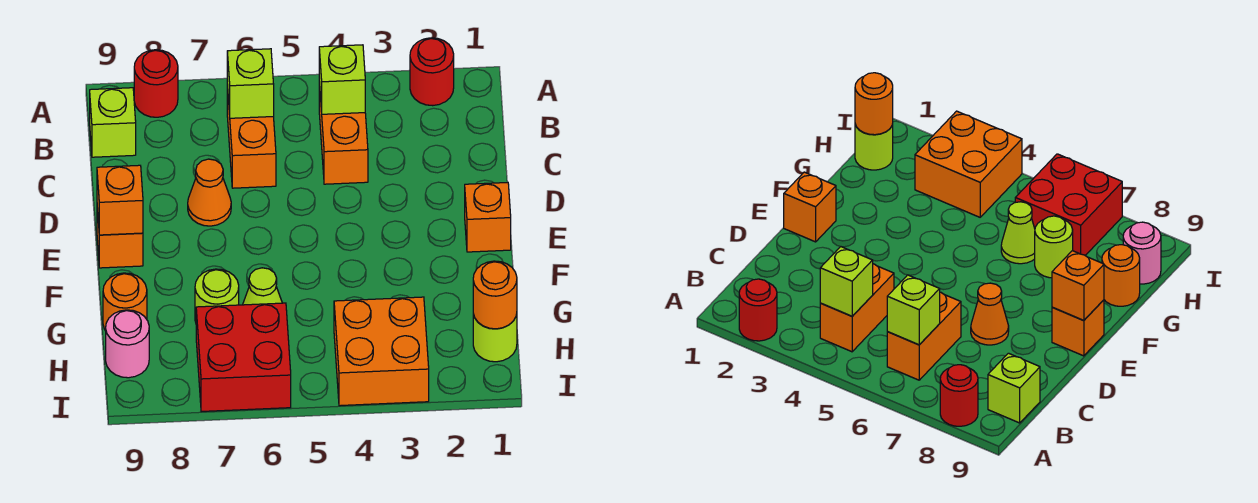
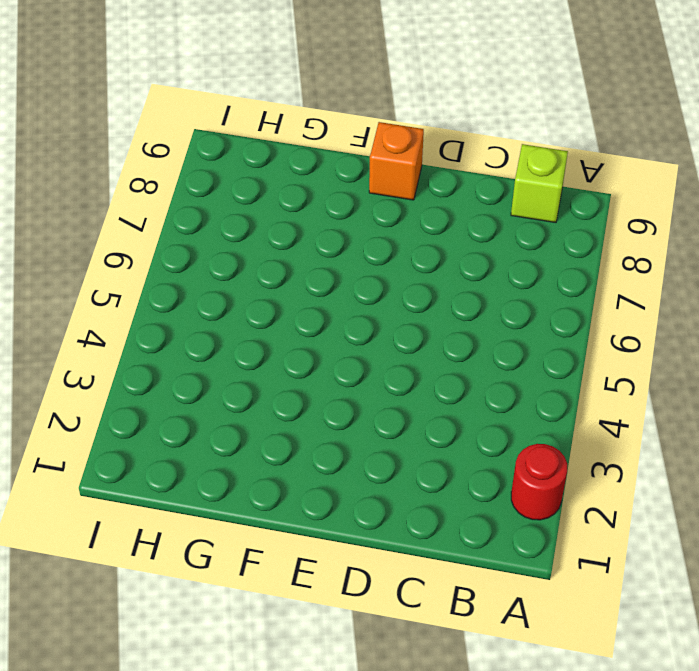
none -> red 1x1 round brick [134,50,178,117]
none -> orange 1x2 brick [319,82,368,184]
none -> orange 1x2 brick [227,85,276,188]

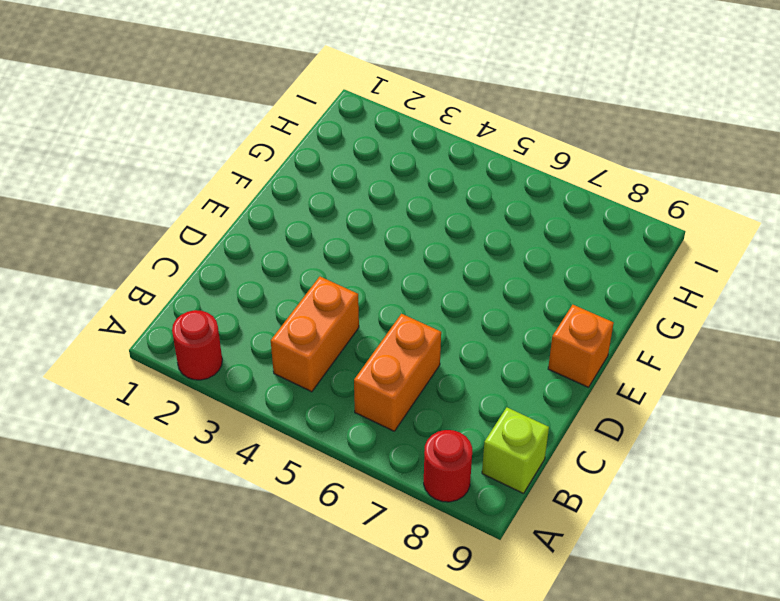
none -> orange 1x1 cone [188,159,231,226]
none -> orange 1x1 brick [465,182,511,252]
none -> lime 1x1 cone [243,268,282,305]

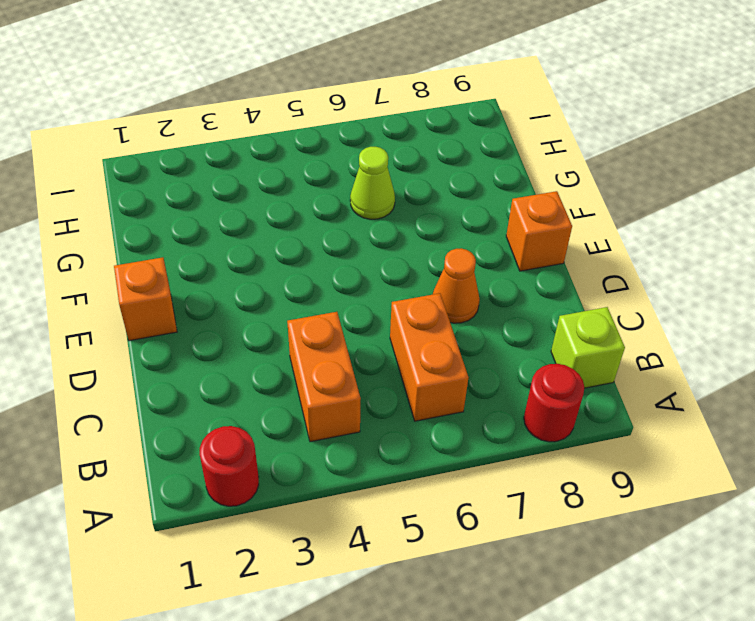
none -> lime 1x1 round brick [195,269,239,322]
none -> orange 1x1 round brick [103,273,147,331]
none -> lime 1x1 round brick [473,314,517,362]

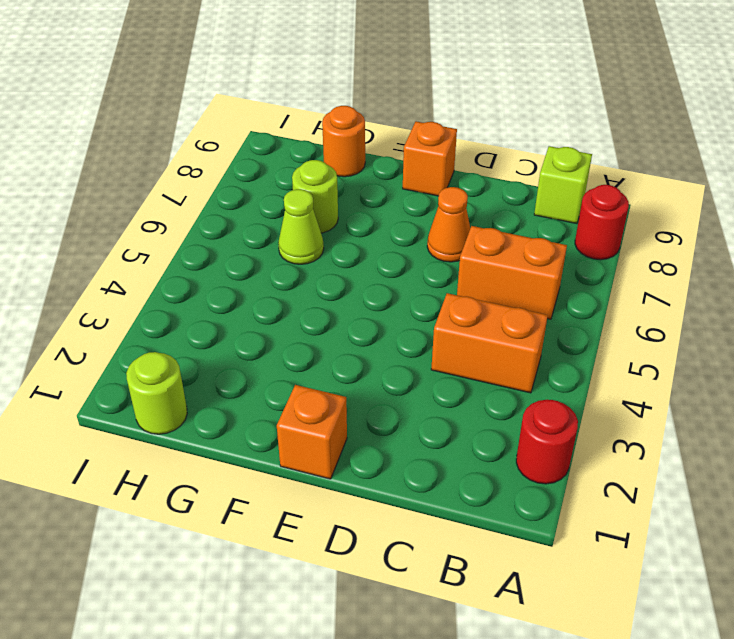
none -> orange 2x2 brick [334,297,429,406]
none -> red 2x2 brick [196,303,291,412]
none -> pink 1x1 round brick [106,310,149,378]

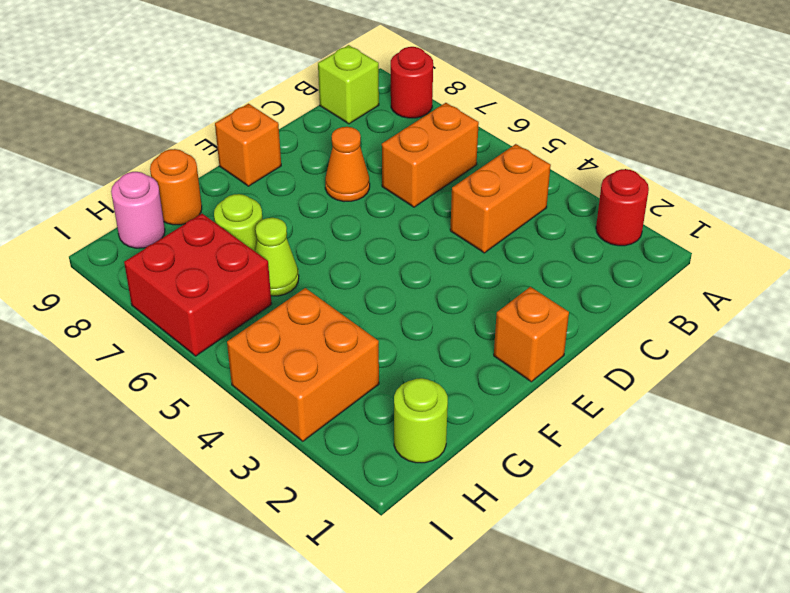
none -> lime 1x1 brick [319,45,365,114]
none -> lime 1x1 brick [227,49,274,118]
none -> orange 1x1 brick [97,165,143,235]

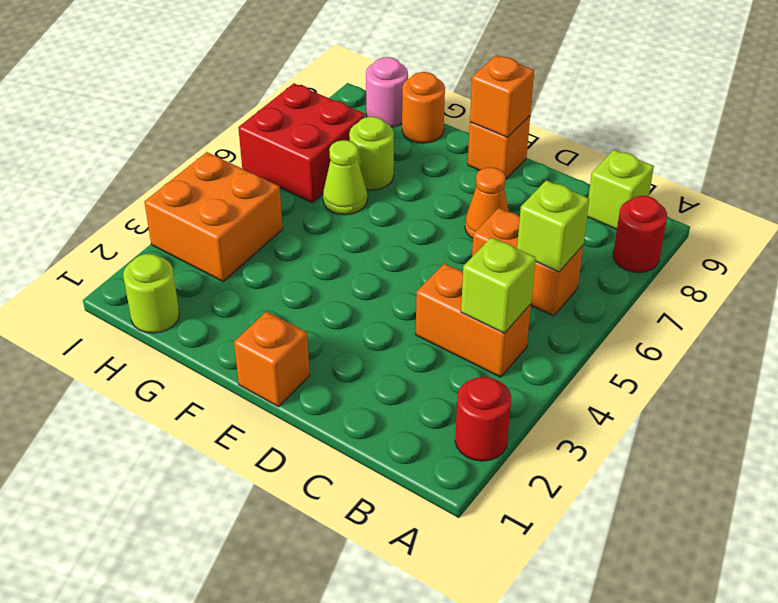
none -> orange 1x1 round brick [473,261,517,329]

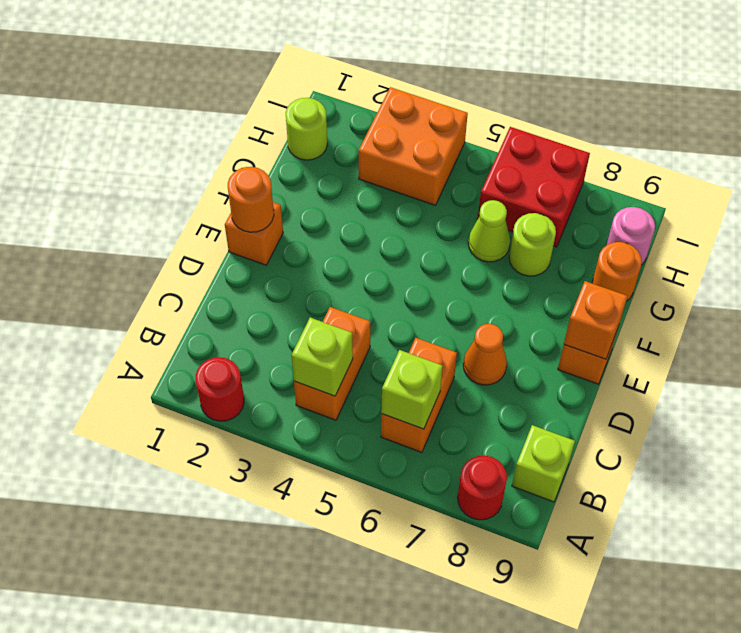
orange 1x1 round brick [228,167,274,232] -> orange 1x1 round brick moved to [473,261,517,329]

